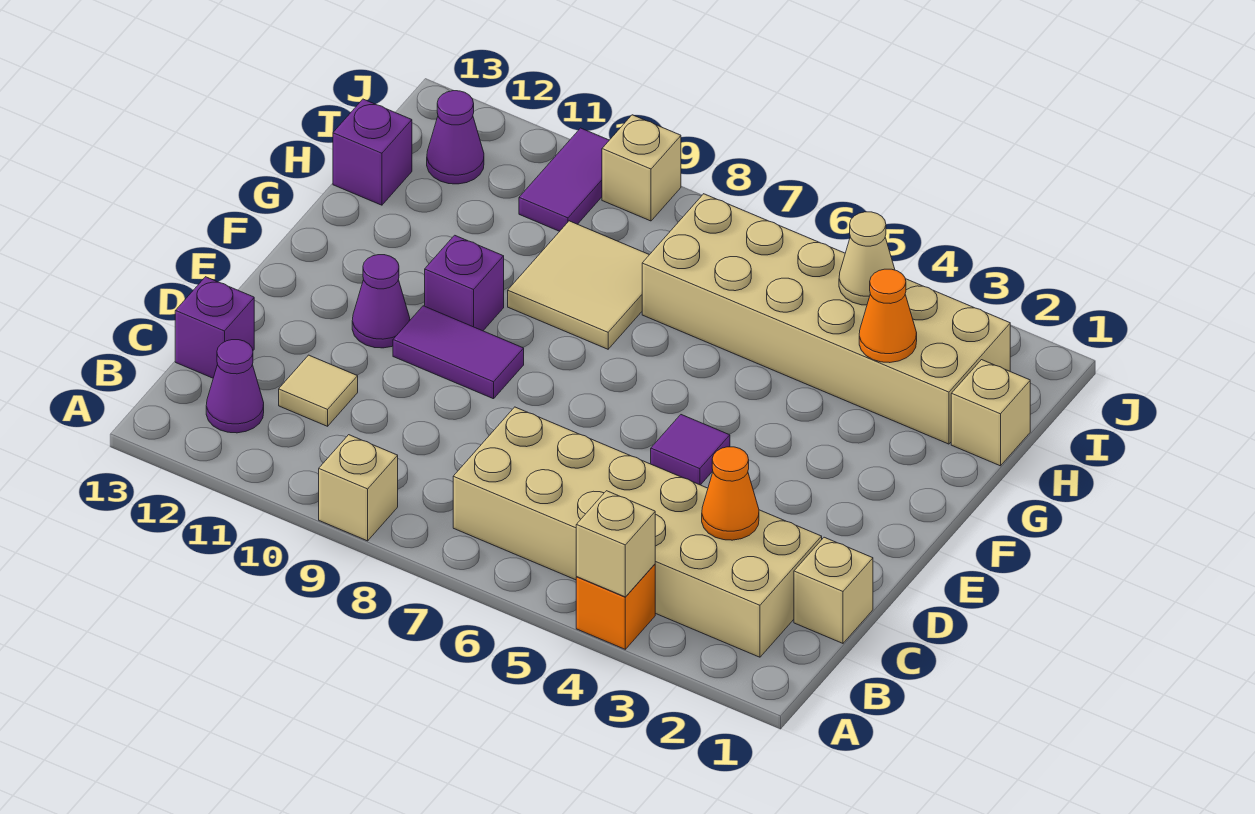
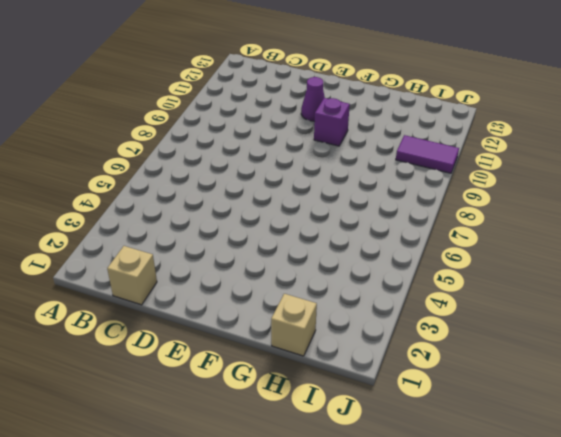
none -> orange 1x1 brick [576,564,655,649]
none -> tan 1x1 brick [319,435,398,541]
none -> tan 2x6 brick [453,407,822,657]

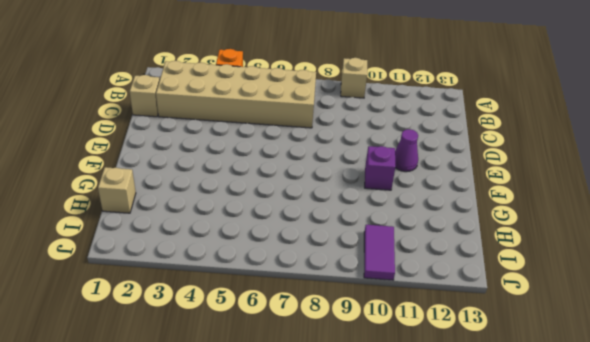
none -> purple 1x1 cone [206,340,264,433]
none -> tan 1x1 tile [279,355,358,426]
none -> purple 1x1 brick [175,277,254,378]

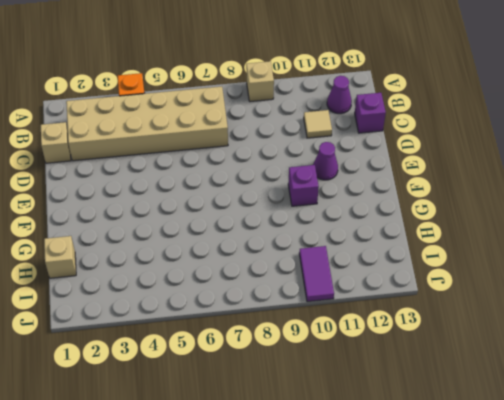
none -> purple 1x1 tile [651,415,730,485]
none -> purple 1x2 tile [393,306,524,399]
none -> tan 2x2 tile [508,221,649,349]

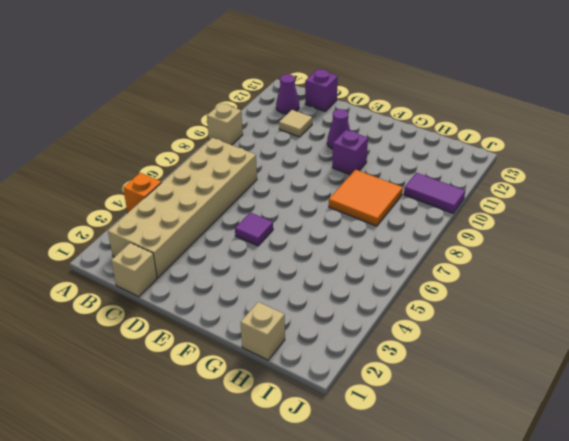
orange 2x2 tile [329,170,403,226] -> tan 2x2 tile [508,221,649,349]
none -> purple 1x2 tile [393,306,524,399]
none -> tan 2x6 brick [642,194,1010,444]
none -> purple 1x1 brick [333,99,412,205]

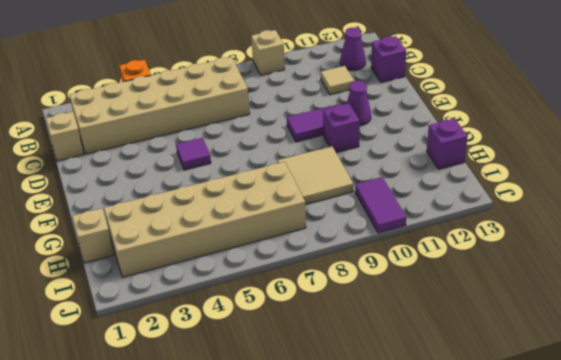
none -> purple 1x1 cone [427,91,484,184]
none -> tan 1x1 brick [602,115,681,221]
none -> tan 1x1 brick [576,491,655,597]

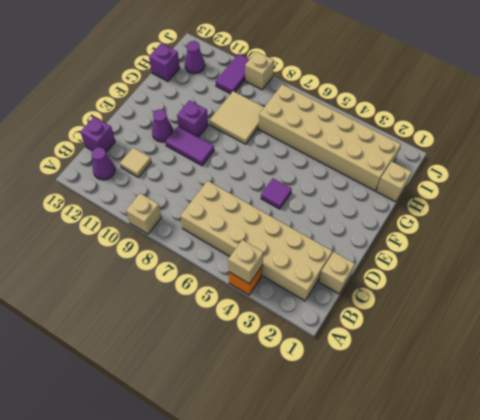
none -> orange 1x1 cone [702,447,759,540]
none -> orange 1x1 cone [859,269,917,363]
none -> tan 1x1 cone [839,212,895,305]

